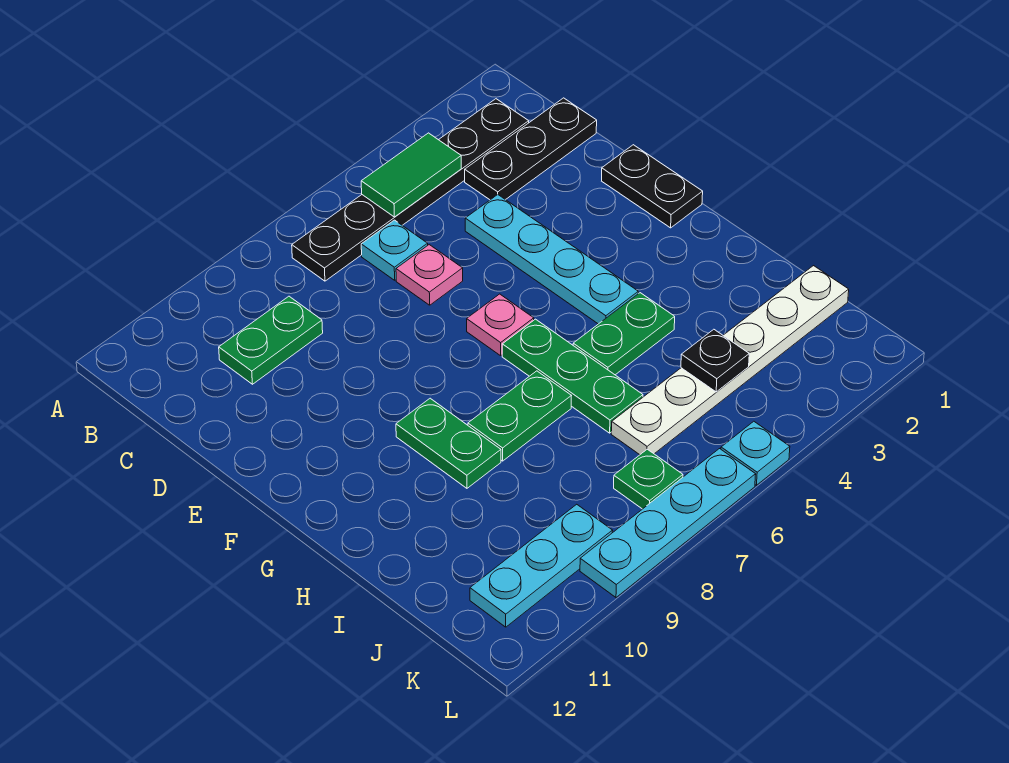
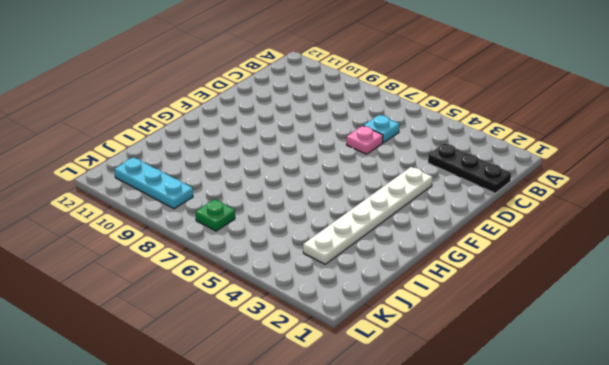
white 1x6 plate [303,167,432,264] -> white 1x6 plate turned to [611,266,849,455]
none -> black 1x6 plate [292,99,529,281]
none -> green 1x2 plate [219,296,323,384]
none -> cyan 1x4 plate [465,195,638,324]

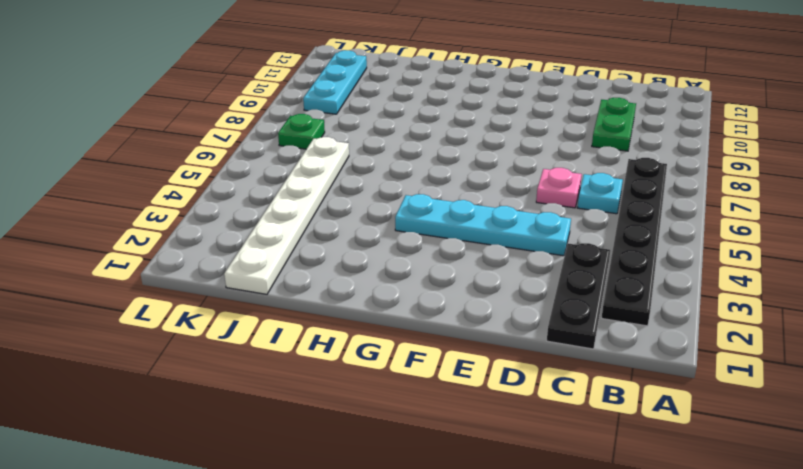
none -> black 1x2 plate [602,145,703,228]
none -> pink 1x1 plate [467,294,534,356]
none -> green 1x3 plate [502,319,643,433]

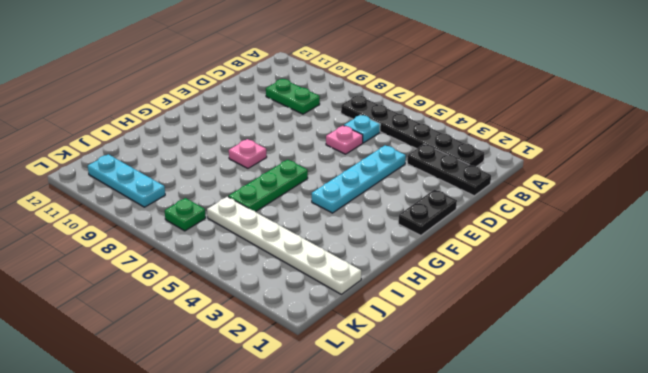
pink 1x1 plate [229,139,267,168] -> pink 1x1 plate moved to [467,294,534,356]
none -> green 1x2 plate [396,398,501,488]
none -> green 1x2 plate [573,293,675,375]
none -> green 1x2 plate [468,371,571,461]

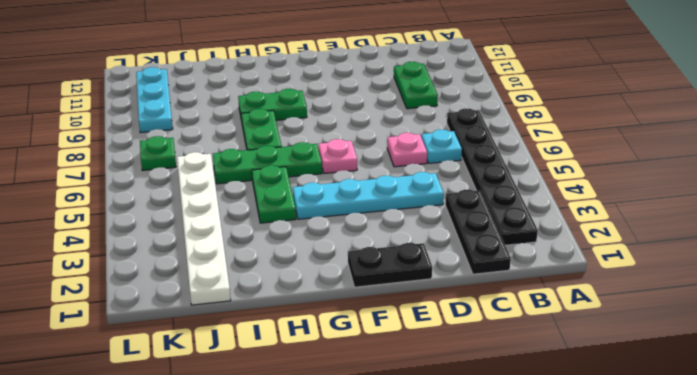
none -> cyan 1x1 plate [721,421,790,485]
none -> cyan 1x4 plate [580,449,756,597]
none -> green 1x2 tile [361,133,461,217]

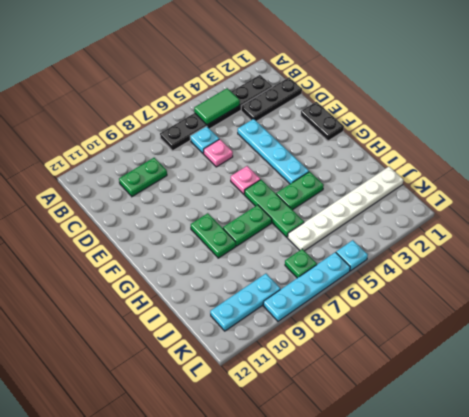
none -> black 1x1 plate [681,329,749,392]

